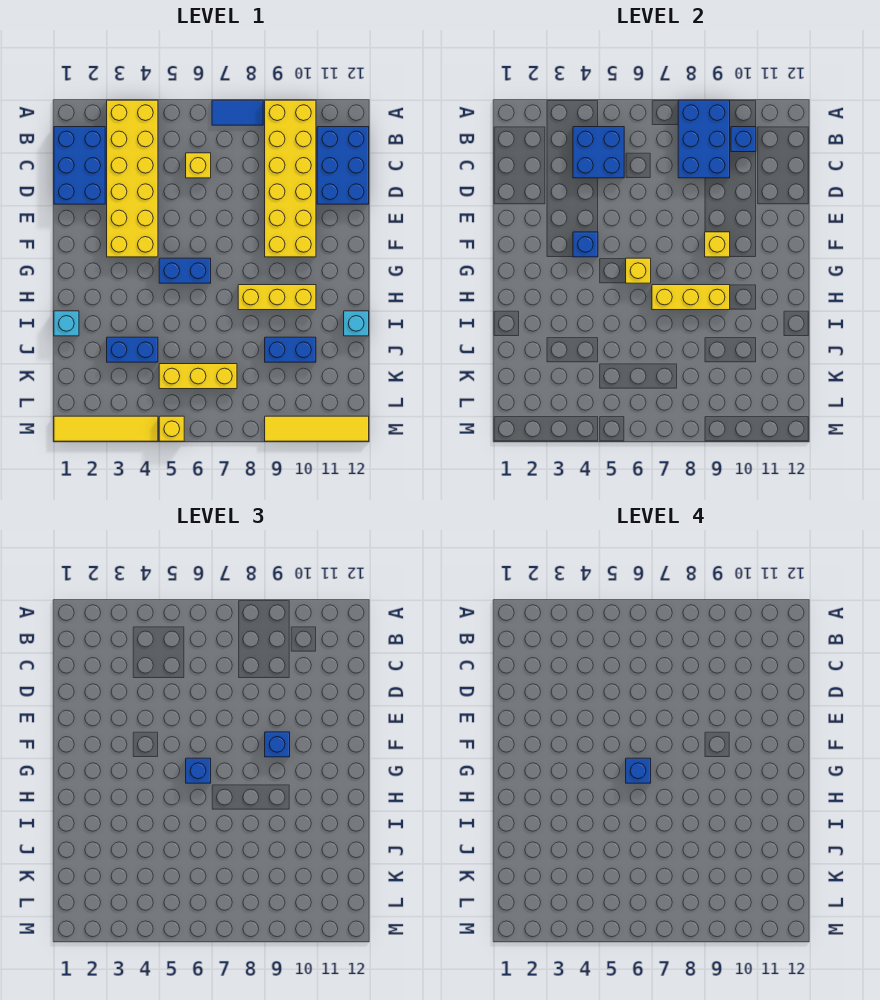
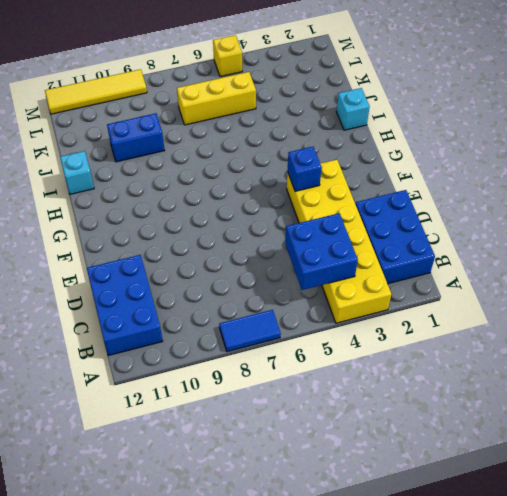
none -> yellow 2x6 brick [265,100,316,257]
none -> yellow 1x1 brick [186,153,211,178]
none -> blue 1x2 brick [159,258,211,283]

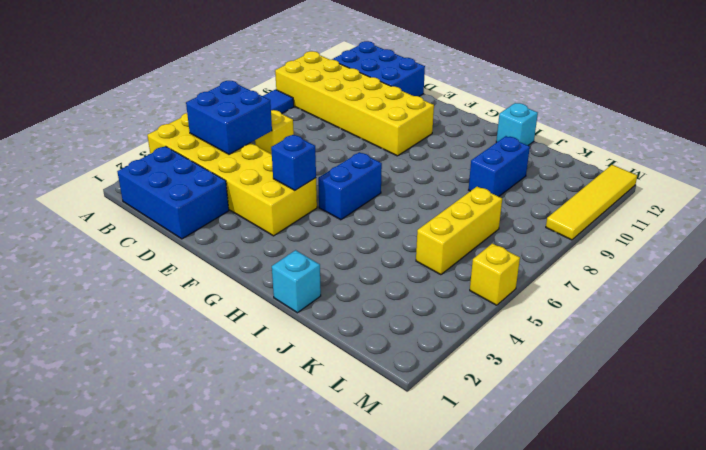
none -> yellow 1x3 brick [238,285,316,310]
none -> blue 1x2 brick [107,337,158,362]
none -> yellow 1x4 tile [54,416,158,441]

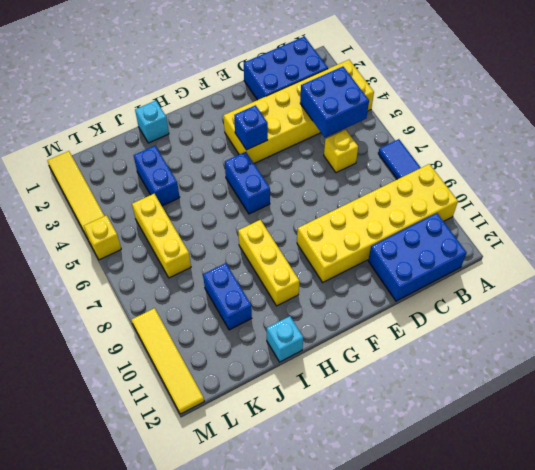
none -> blue 2x3 brick [678,100,730,178]
none -> blue 1x1 brick [731,127,756,152]
none -> yellow 1x1 brick [705,232,730,257]

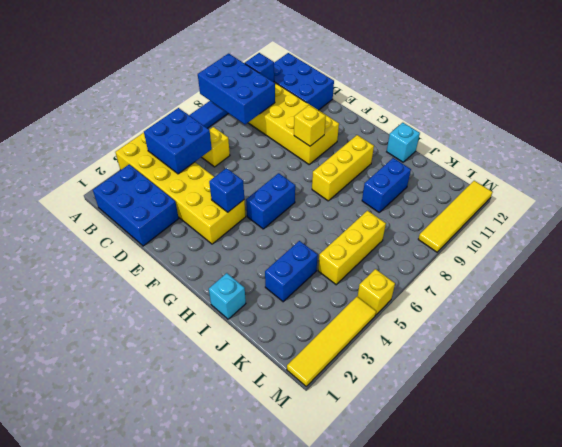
none -> yellow 1x1 brick [626,258,651,283]
none -> yellow 1x3 brick [652,285,730,310]
none -> blue 1x1 brick [265,732,290,757]

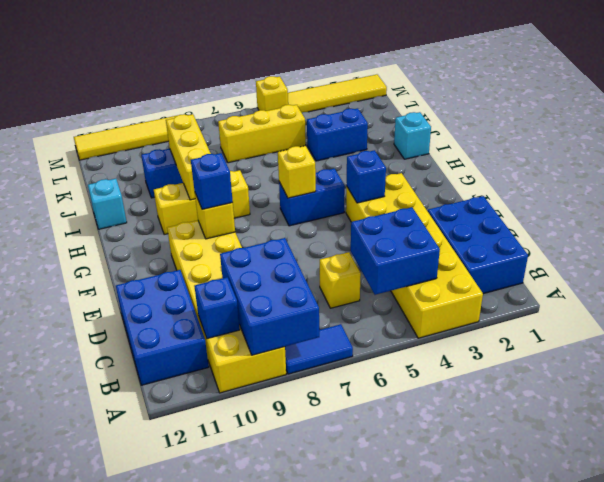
yellow 1x3 brick [166,114,211,200] -> yellow 1x3 brick turned to [652,285,730,310]
none -> blue 1x1 brick [186,758,211,783]
none -> blue 1x1 brick [626,758,651,783]

